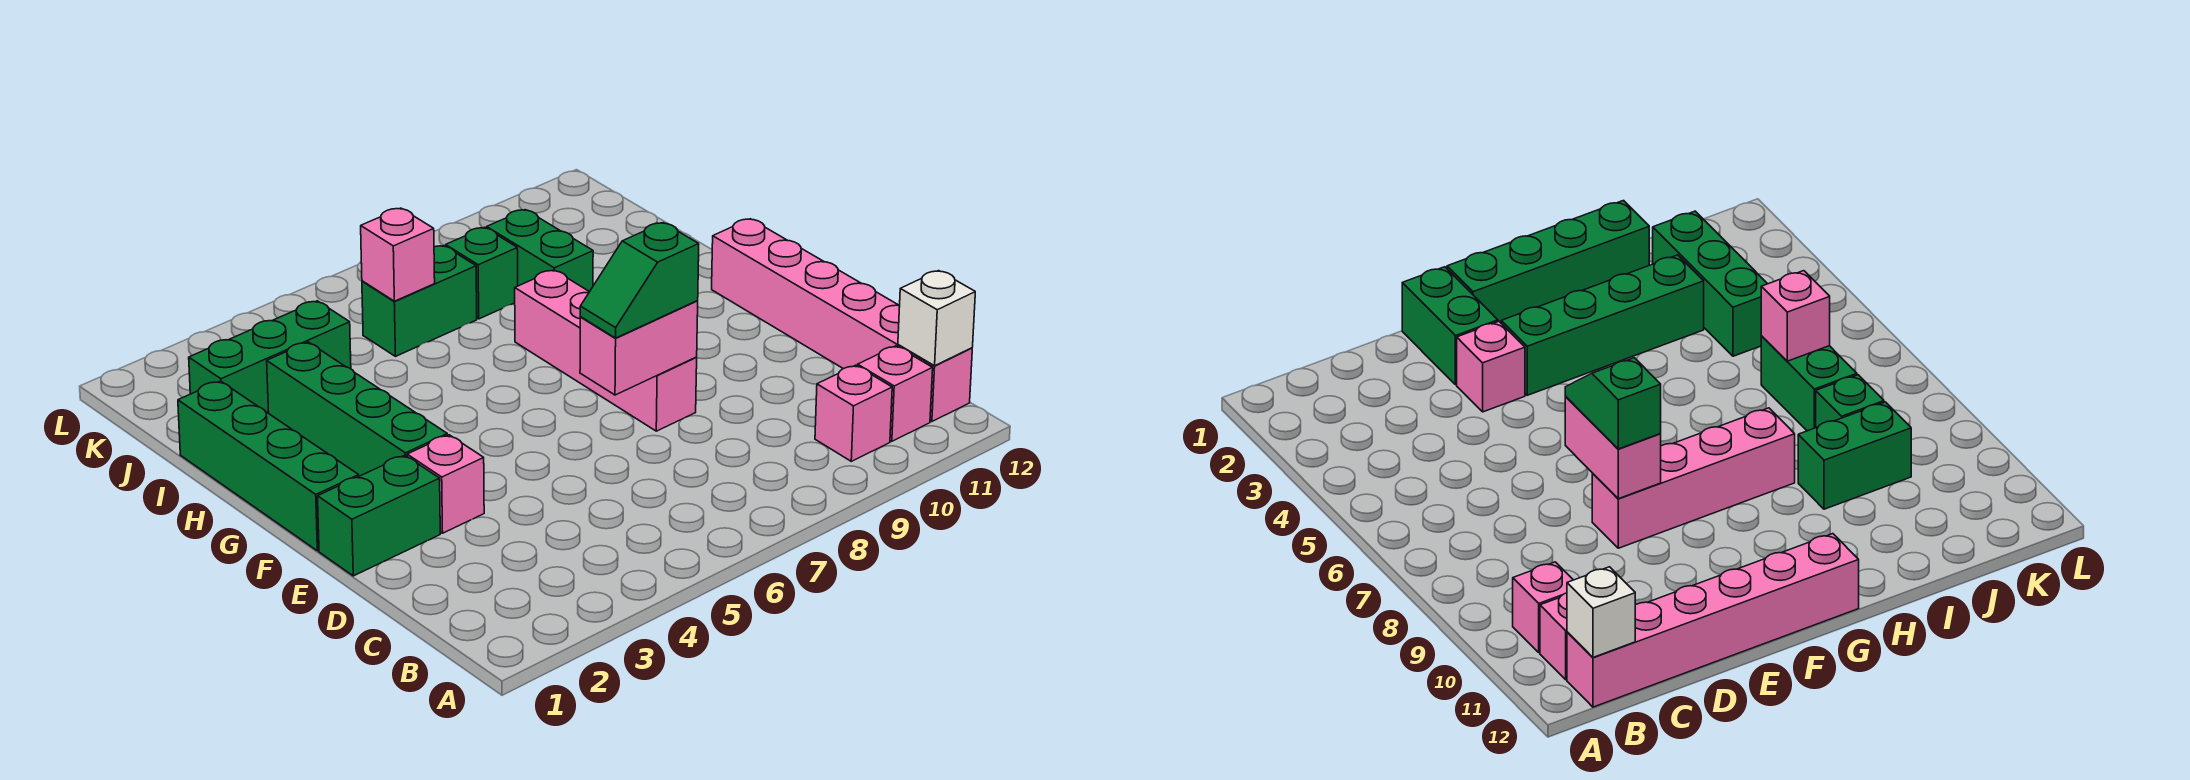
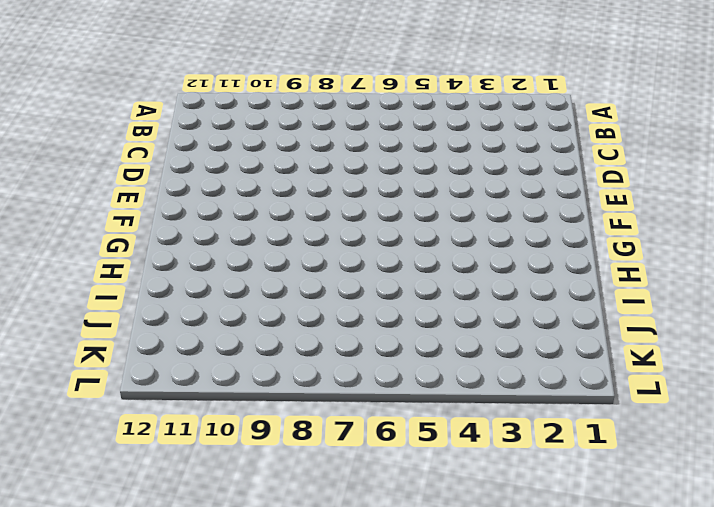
none -> pink 1x1 brick [815,365,892,461]
none -> pink 1x1 brick [858,346,933,441]
none -> pink 1x6 brick [712,219,972,422]

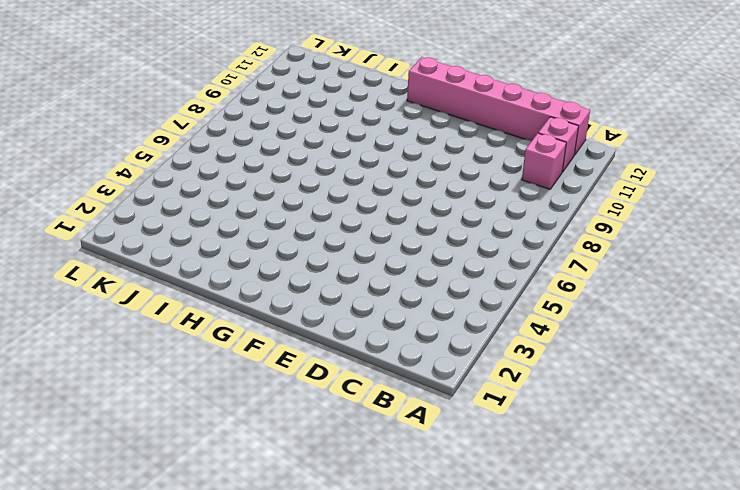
none -> green 1x2 brick [318,455,440,576]
none -> pink 1x1 brick [407,435,484,533]
none -> pink 1x4 brick [515,270,697,431]

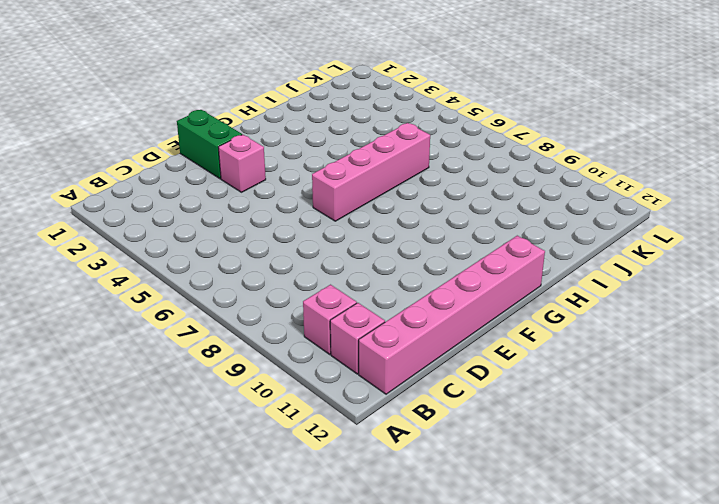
pink 1x4 brick [312,123,430,221] -> pink 1x4 brick moved to [515,270,697,431]
none -> green 1x4 brick [178,381,359,551]
none -> green 1x4 brick [267,342,447,476]
none -> green 1x2 brick [487,210,593,292]

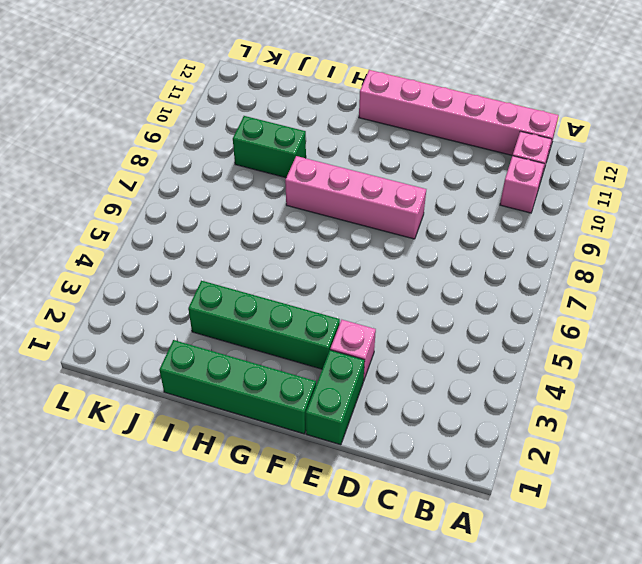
none -> green 1x3 brick [189,301,351,413]
none -> green 1x2 brick [362,245,477,356]
none -> green 1x1 brick [446,227,518,319]

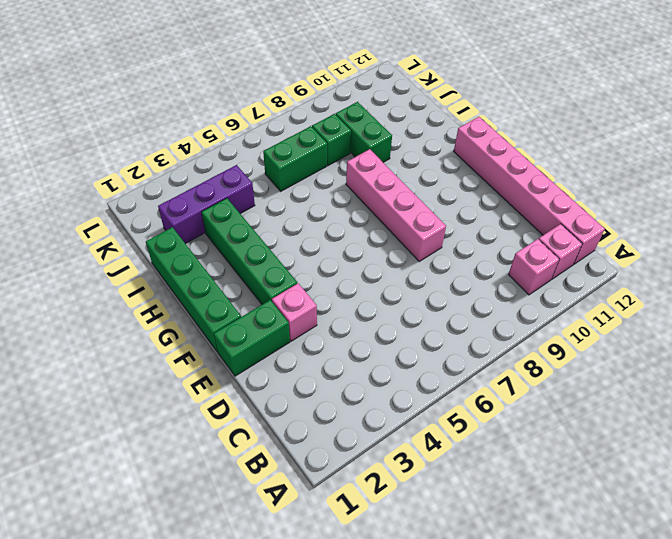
purple 1x3 brick [158,165,255,244] -> green 1x3 brick [189,301,351,413]
none -> white 1x1 brick [898,271,975,366]
none -> pink 1x2 brick [580,301,698,395]
none -> pink 1x1 brick [361,208,435,301]

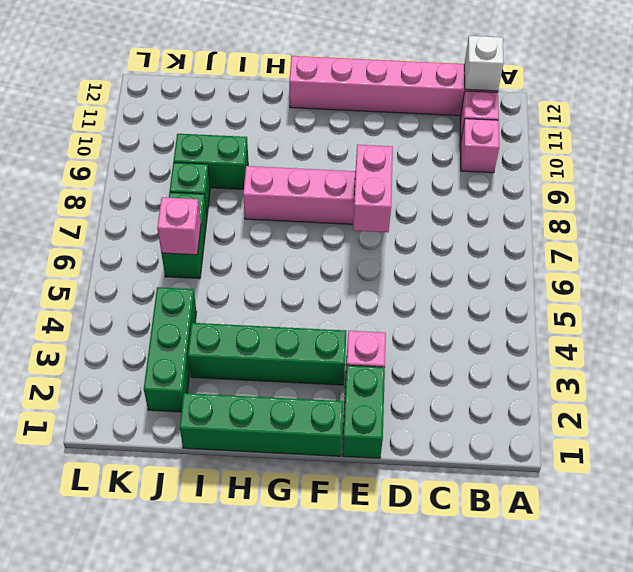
none -> green 1x2 slope [580,223,699,338]

